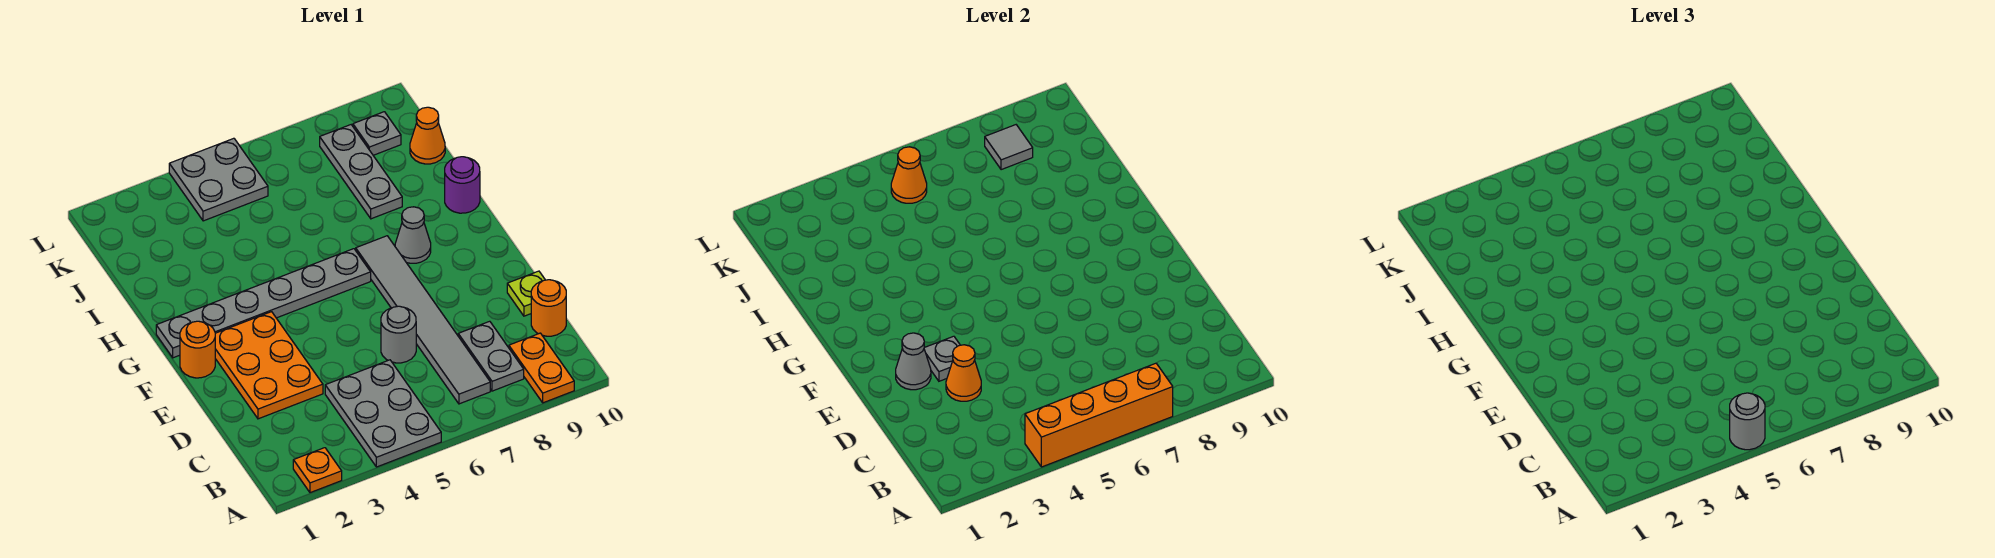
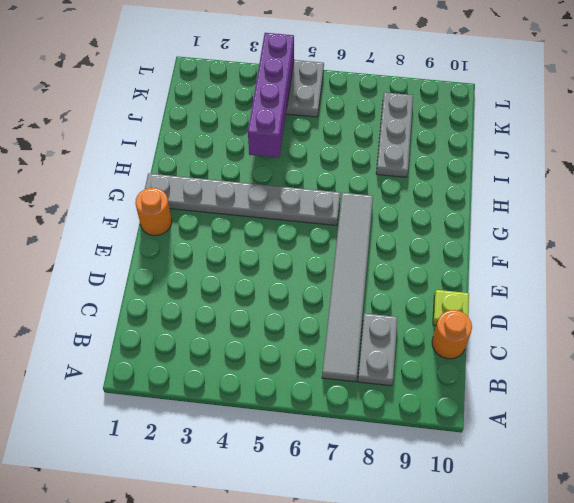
purple 1x4 brick [248,33,294,158] -> none
none -> orange 1x1 plate [293,448,342,493]
none -> grey 2x3 plate [325,360,441,467]
none -> orange 1x2 plate [509,333,574,403]

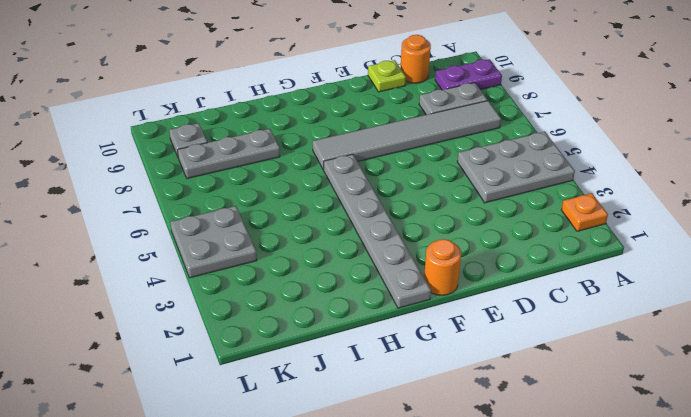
purple 1x2 plate [435,59,502,90] -> orange 1x2 plate [509,333,574,403]
none -> orange 2x3 plate [215,312,323,419]
none -> grey 1x1 round brick [381,306,416,363]
none -> grey 1x1 cone [395,207,431,263]

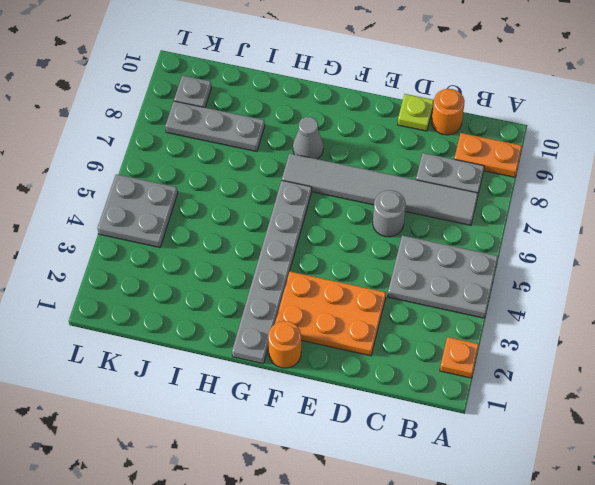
none -> purple 1x1 round brick [445,157,480,213]
none -> orange 1x1 cone [410,107,445,164]
none -> orange 1x4 brick [1025,363,1173,467]

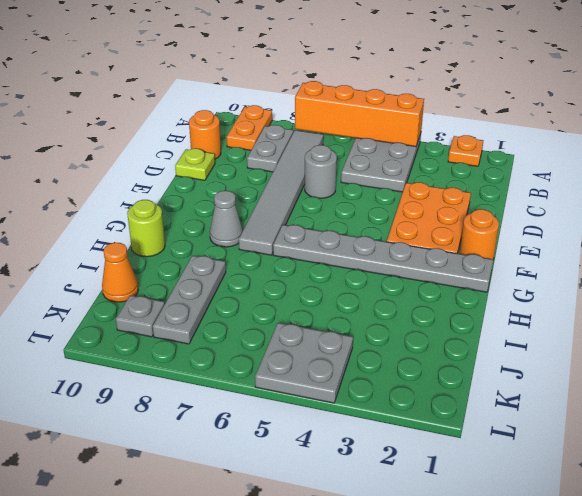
lime 1x1 round brick [127,200,165,257] -> purple 1x1 round brick [445,157,480,213]
none -> orange 1x1 cone [946,345,981,401]
none -> grey 1x1 cone [896,333,931,390]
none -> grey 1x1 plate [924,336,960,381]

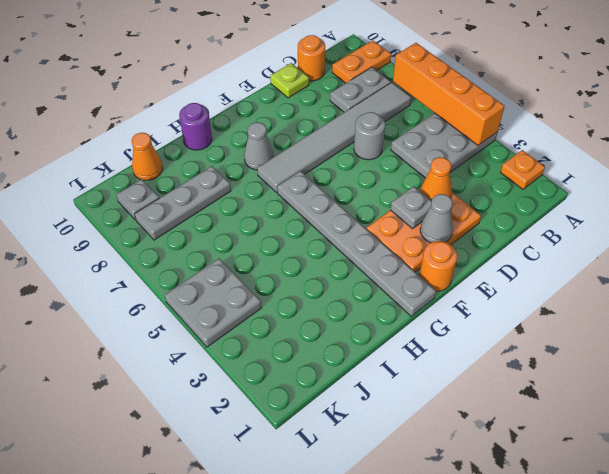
none -> orange 1x1 cone [891,147,927,203]
none -> grey 1x1 tile [985,125,1033,170]
none -> grey 1x1 round brick [1730,393,1765,450]

